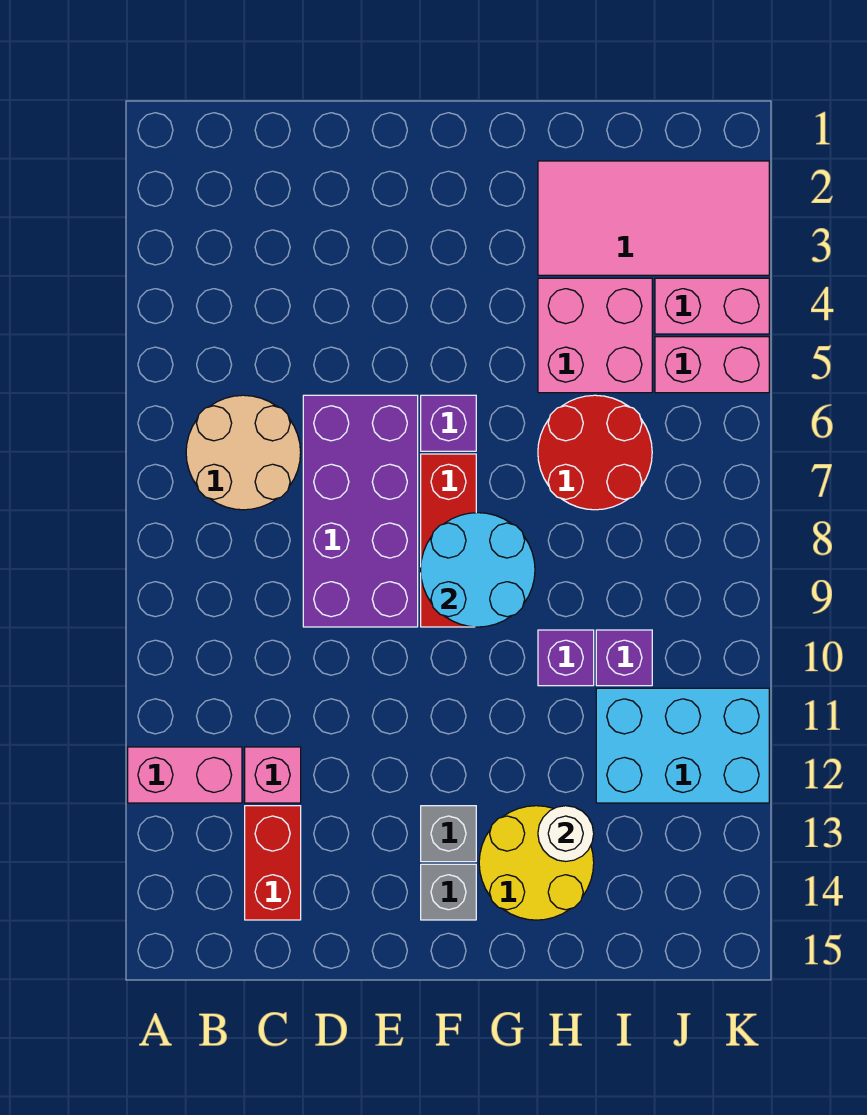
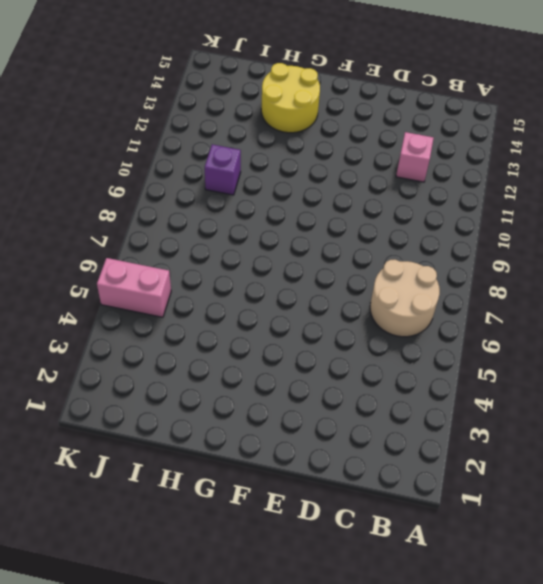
none -> pink 1x2 brick [128,747,242,803]
none -> red 1x2 brick [245,806,301,920]
none -> purple 2x4 brick [303,395,418,627]

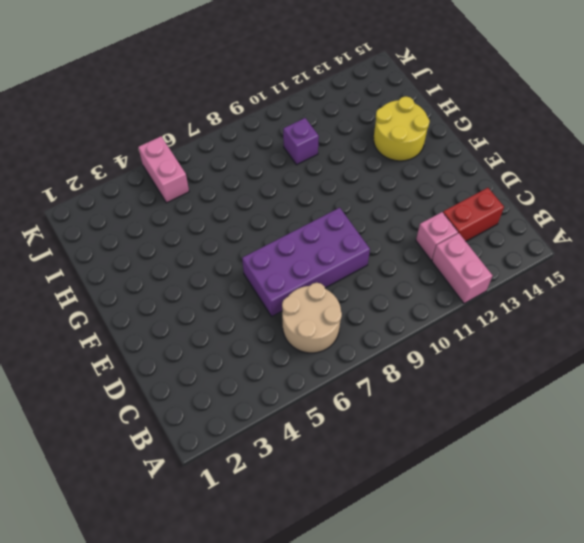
none -> purple 1x1 brick [421,395,476,451]
none -> red 1x3 brick [421,454,476,627]
none -> grey 1x1 brick [421,806,476,862]

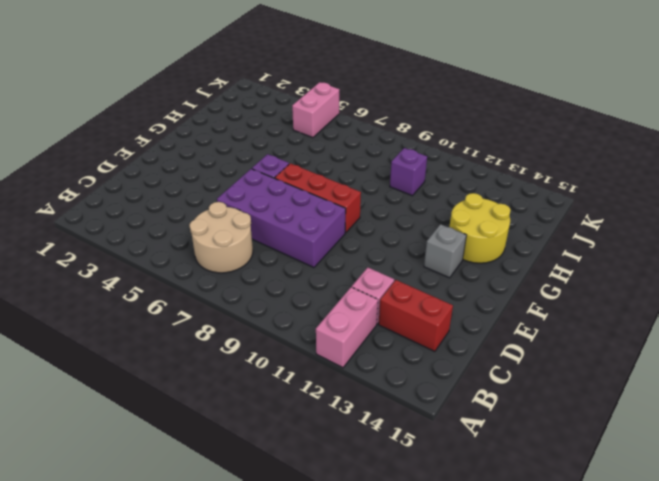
none -> grey 1x1 brick [421,864,476,920]
none -> pink 2x4 tile [538,161,769,275]
none -> pink 2x2 brick [538,278,652,393]

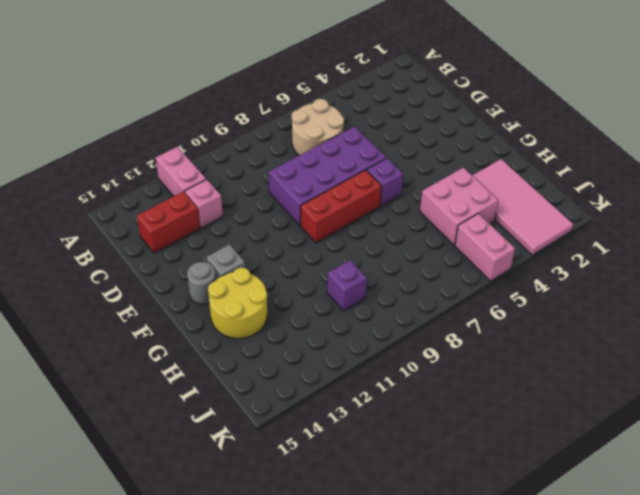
grey 1x1 round brick [187,262,216,304] -> grey 1x1 brick [421,864,476,920]
none -> red 2x2 round brick [538,395,652,510]
none -> purple 1x1 brick [538,630,594,686]
none -> cyan 2x3 brick [596,688,769,803]

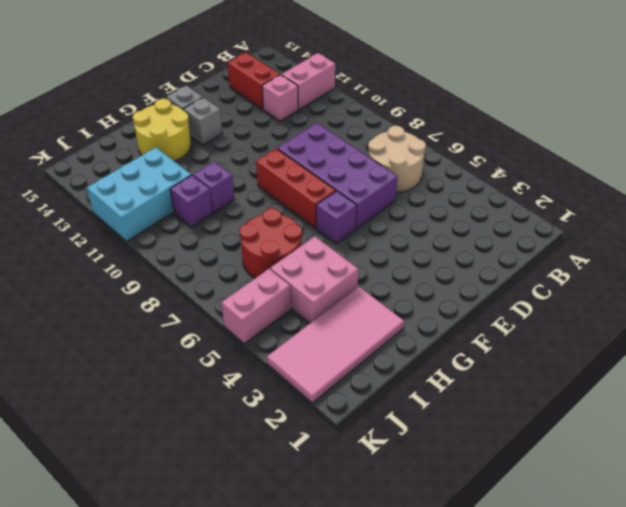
none -> pink 1x2 brick [655,278,769,334]
none -> cyan 2x2 round brick [421,513,535,627]
none -> white 1x1 round brick [538,806,594,861]

